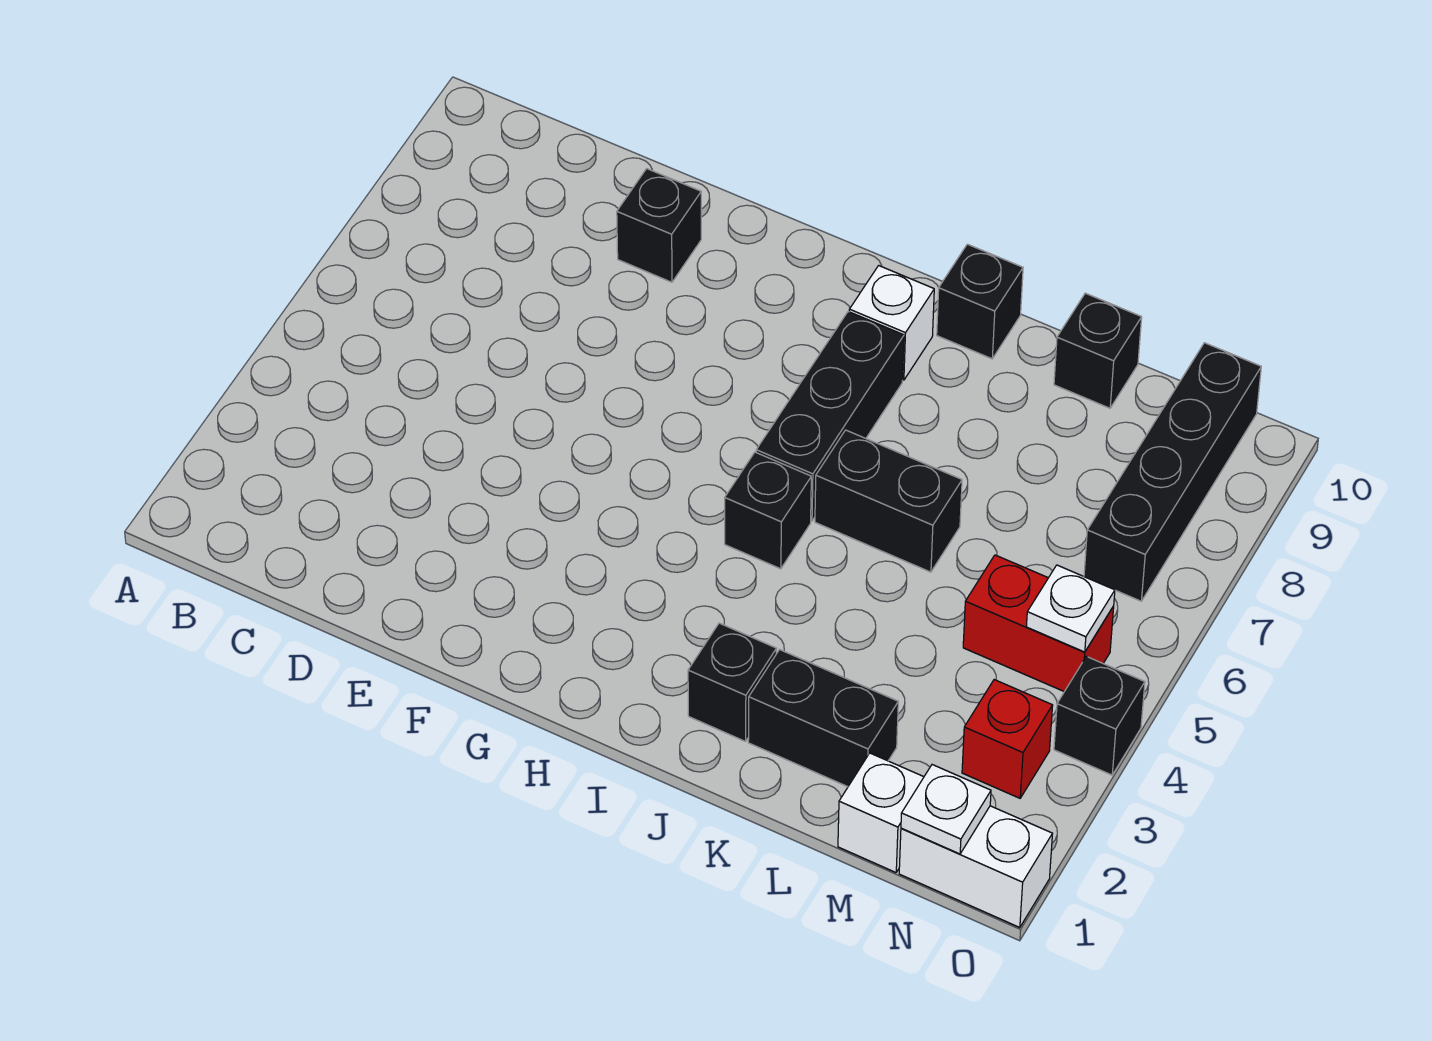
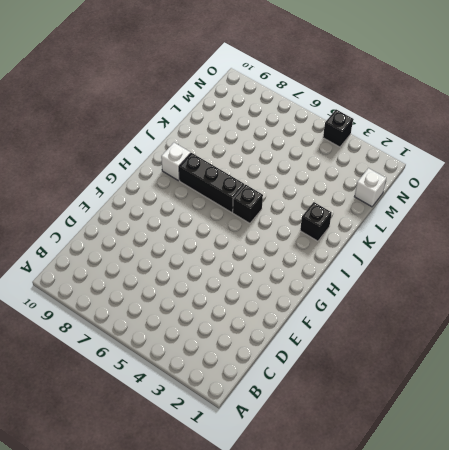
none -> black 1x1 brick [617,169,701,282]
none -> black 1x2 brick [815,430,962,572]
none -> black 1x1 brick [937,244,1023,359]

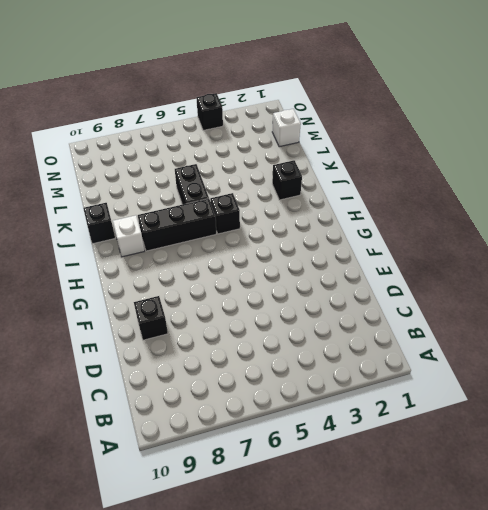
none -> black 1x2 brick [748,650,898,787]
none -> black 1x1 brick [1054,293,1142,408]
none -> red 1x2 brick [963,555,1114,692]

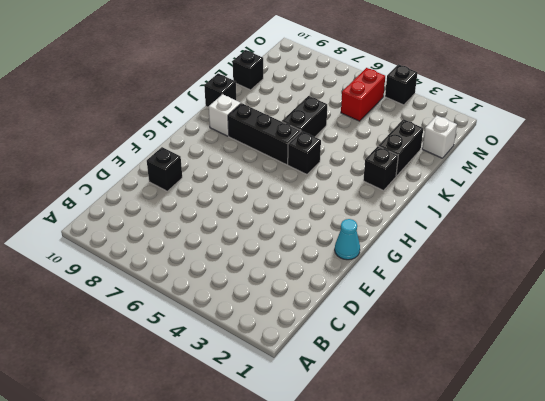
cyan 1x1 cone [335,219,360,260] -> none
none -> white 1x2 brick [899,806,1052,928]
none -> red 1x1 brick [962,680,1053,798]
none -> black 1x4 brick [1084,343,1261,601]

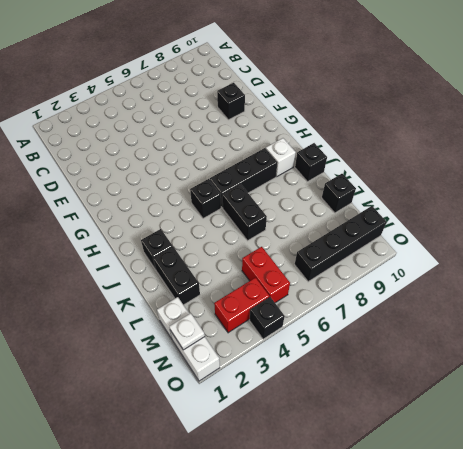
red 1x2 brick [214,278,270,333] -> red 1x1 brick [962,680,1053,798]
none -> white 1x1 plate [1026,565,1115,652]

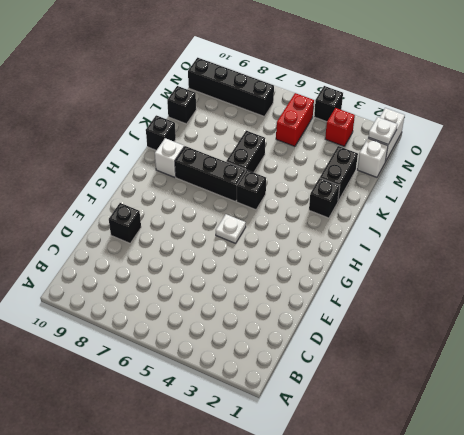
white 1x1 plate [216,214,246,243] -> white 1x1 plate moved to [1026,565,1115,652]

